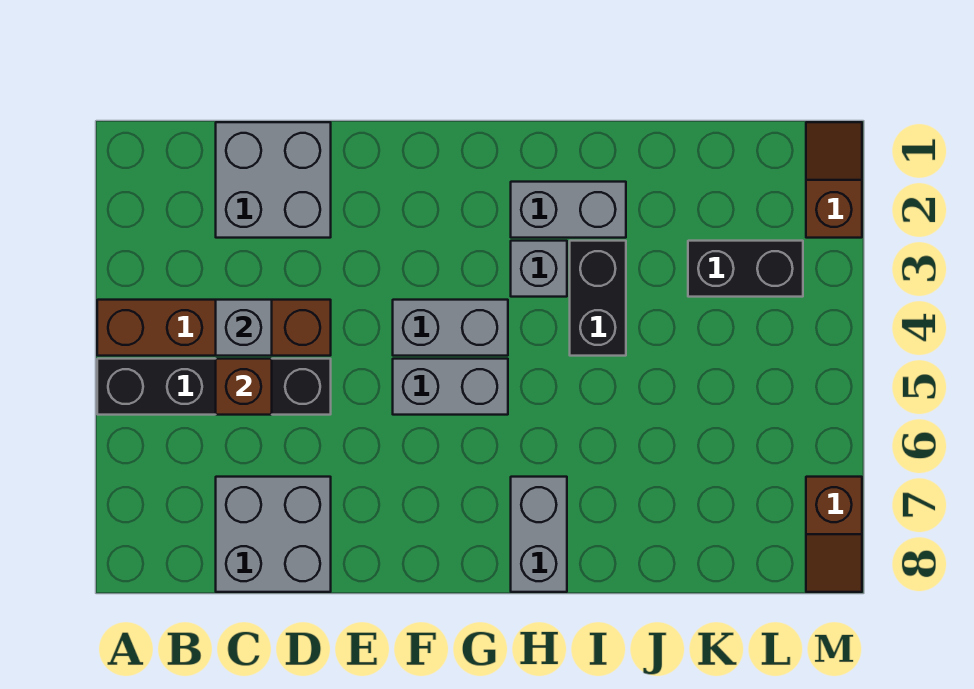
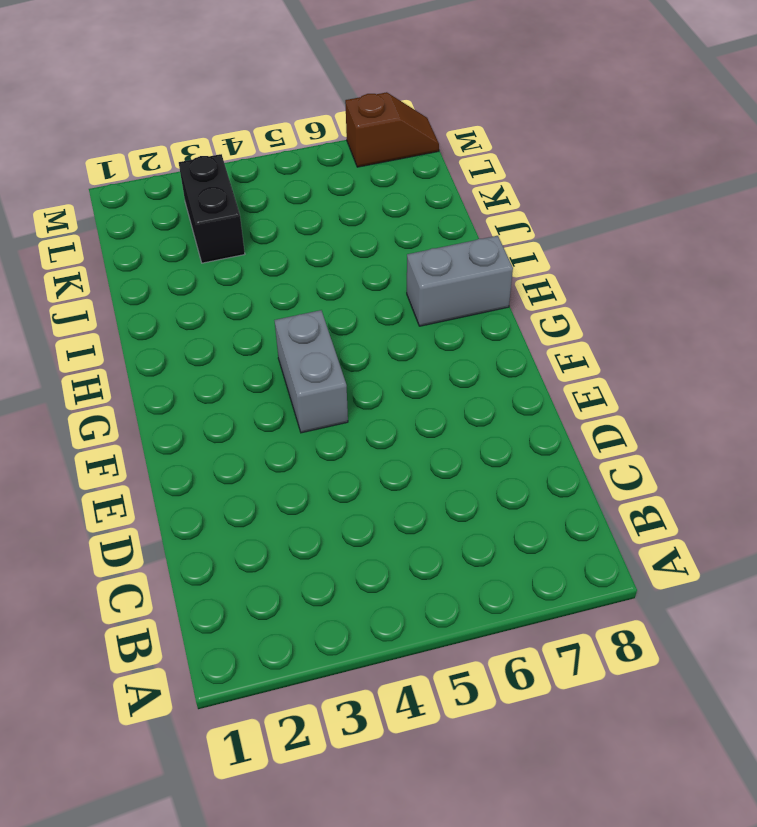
none -> brown 1x4 brick [97,300,331,356]
none -> black 1x4 brick [97,359,331,415]
none -> grey 2x2 brick [216,122,331,238]

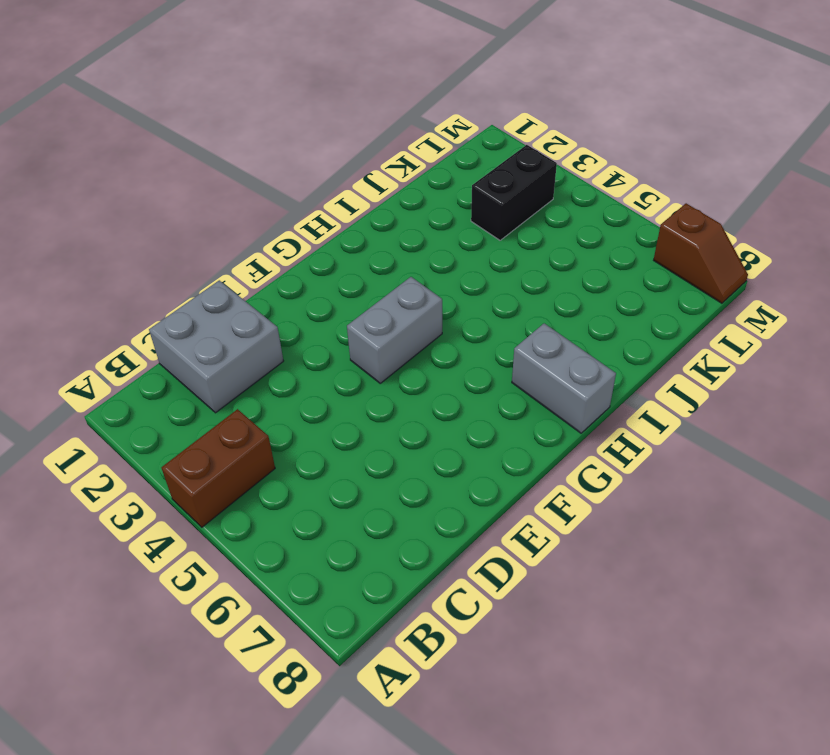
brown 1x2 brick [161,409,275,527] -> brown 1x4 brick [97,300,331,356]
none -> black 1x4 brick [97,359,331,415]
none -> grey 2x2 brick [216,477,331,592]
none -> grey 1x2 brick [393,359,508,415]

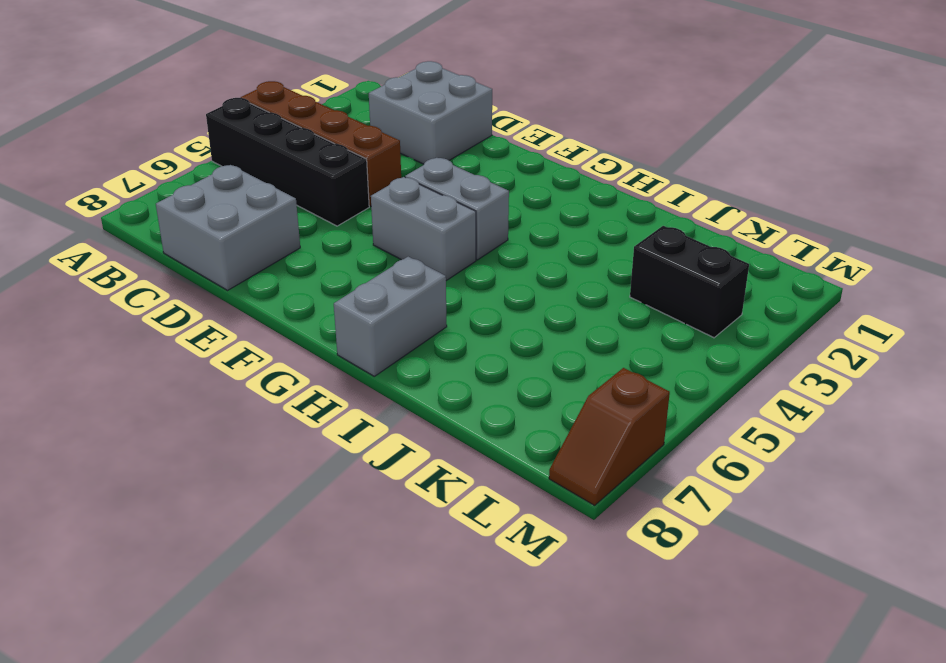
none -> grey 1x2 brick [511,182,626,238]
none -> grey 1x1 brick [511,241,567,297]
none -> black 1x2 brick [570,241,626,356]

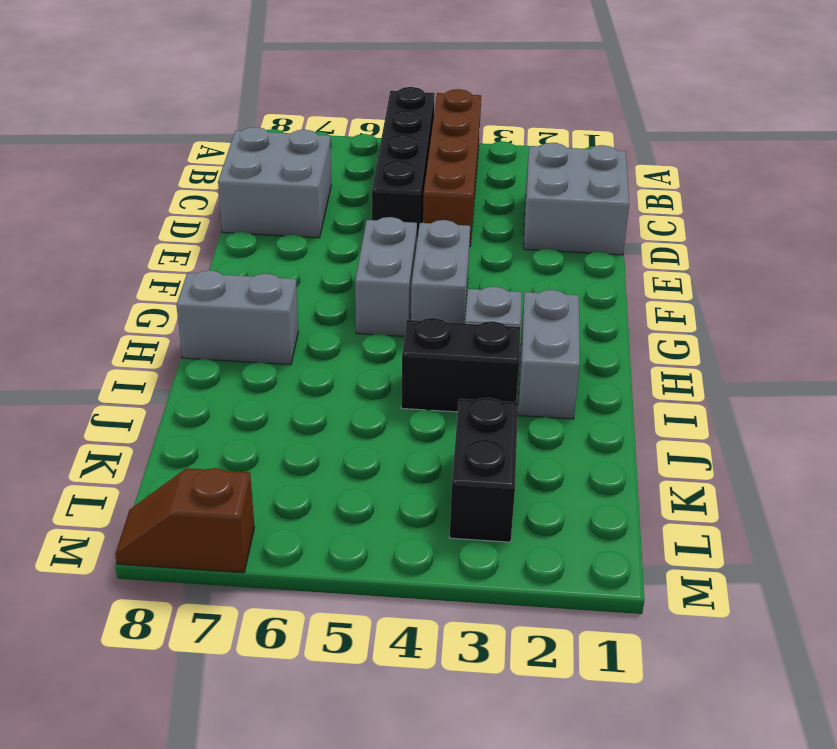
none -> brown 1x2 slope [806,122,862,238]
none -> grey 1x1 brick [216,300,272,356]
none -> brown 1x1 brick [216,359,272,415]

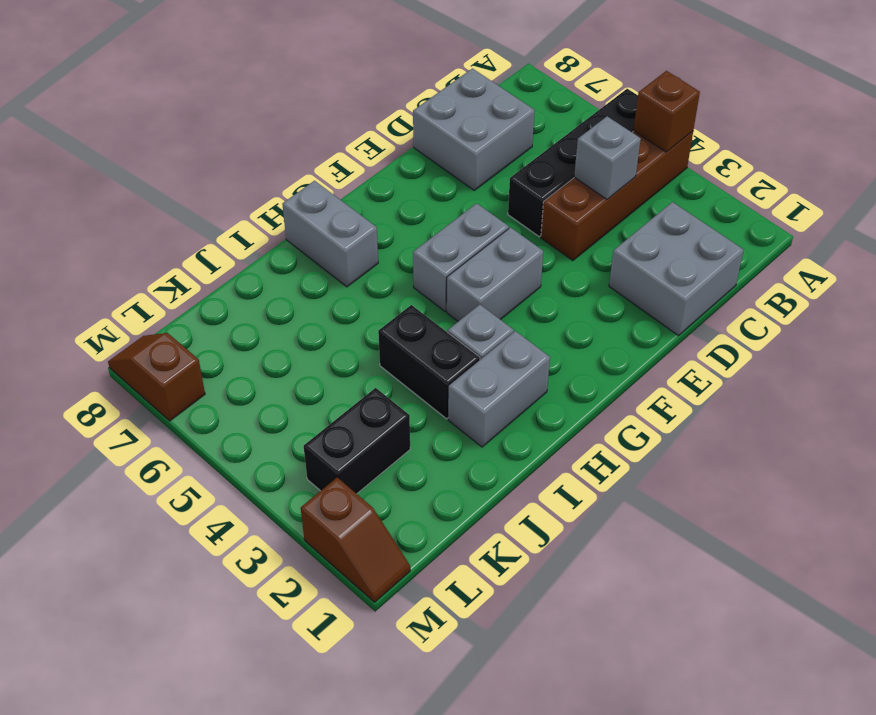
brown 1x1 brick [634,71,700,152] -> brown 1x1 brick moved to [216,359,272,415]

